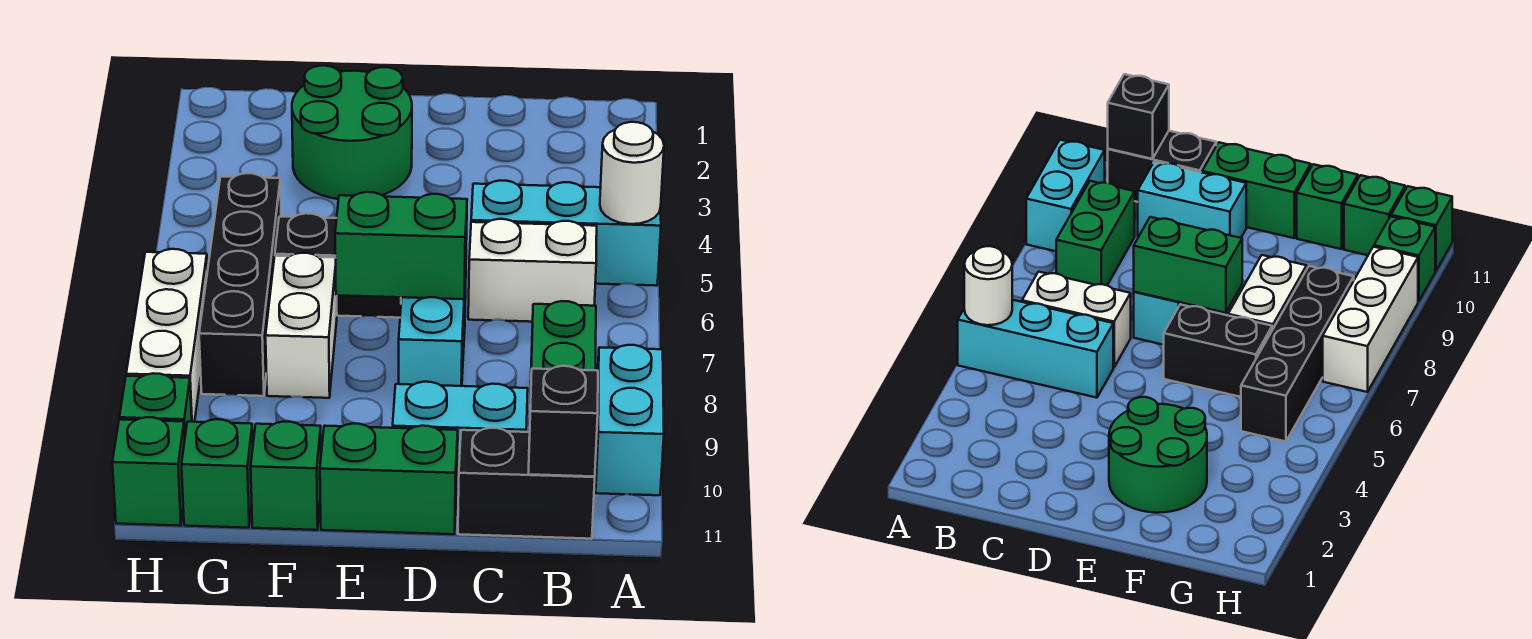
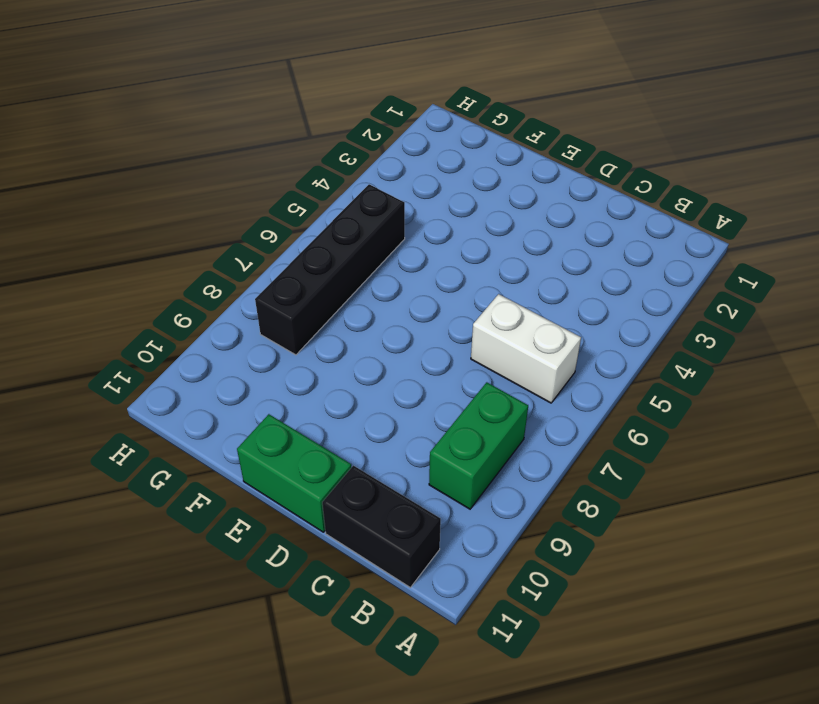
none -> cyan 1x3 brick [471,180,661,286]
none -> cyan 1x2 brick [596,345,664,495]
none -> cyan 1x2 brick [393,382,528,489]

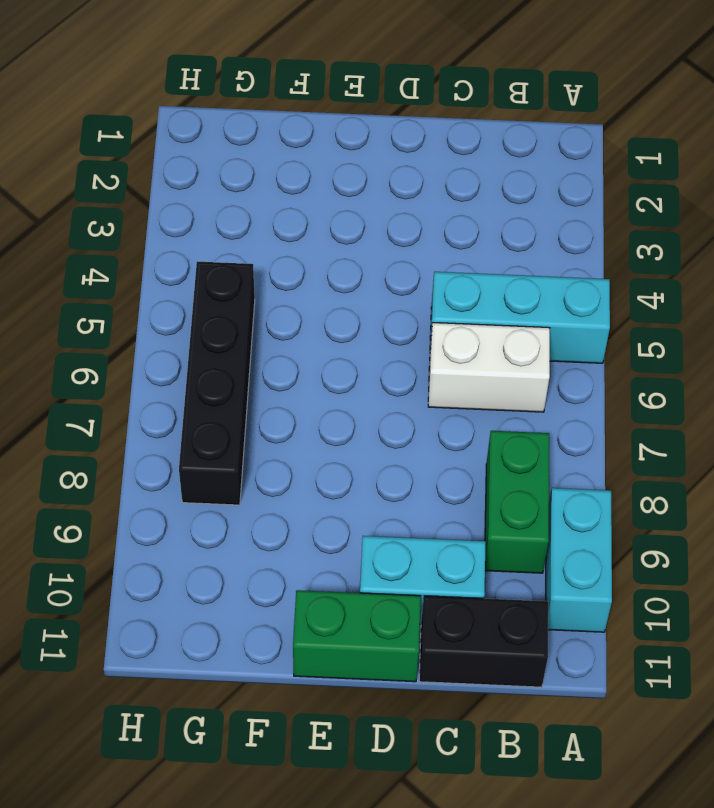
none -> cyan 1x2 brick [399,274,466,386]
none -> green 2x2 round brick [292,66,412,199]
none -> black 1x2 brick [275,213,402,318]

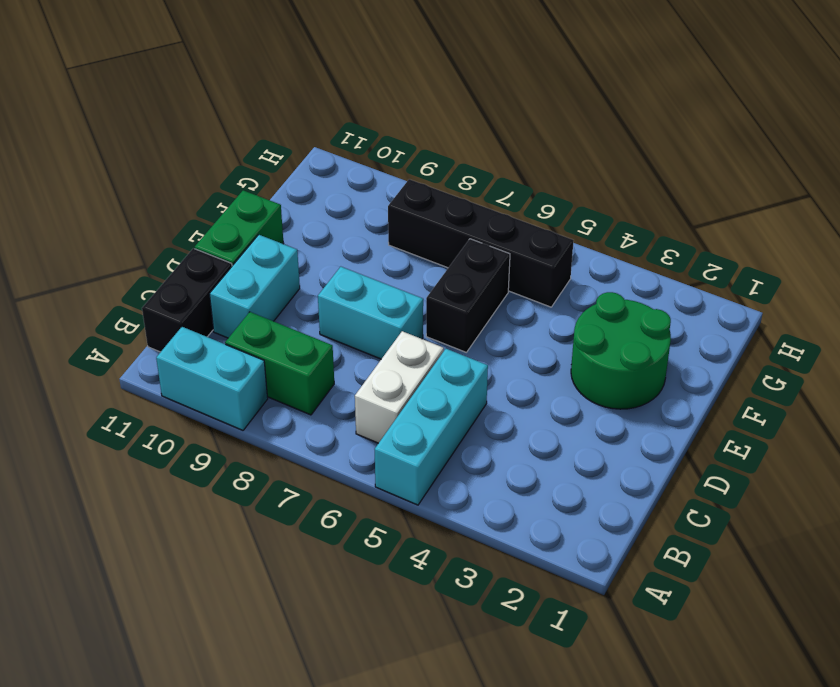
none -> white 1x2 brick [266,253,337,398]
none -> green 1x1 brick [251,421,321,530]
none -> green 1x1 brick [182,419,253,528]

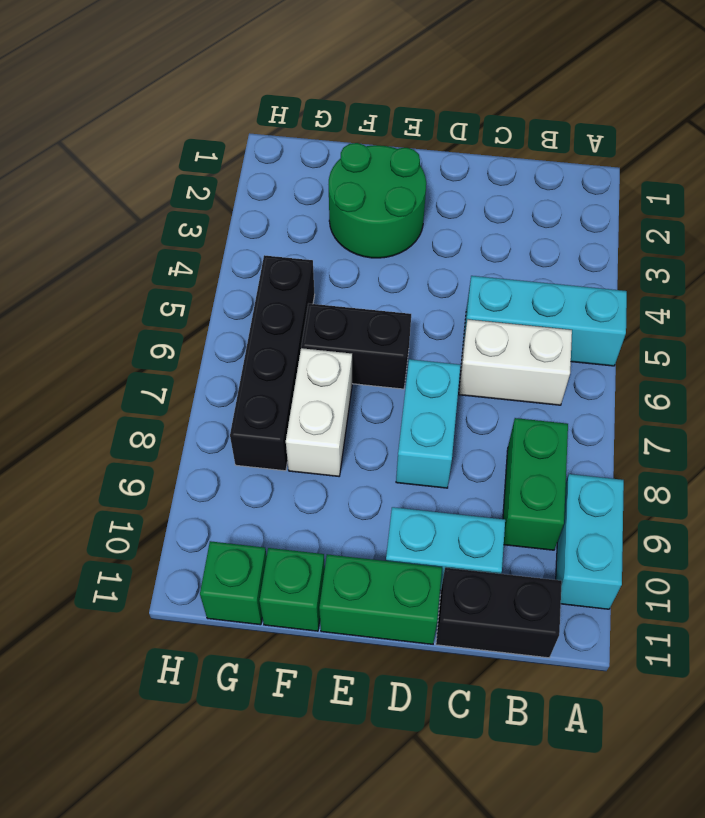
none -> white 1x3 brick [126,249,207,422]
none -> green 1x1 brick [119,373,192,435]
none -> green 1x1 brick [112,417,185,526]

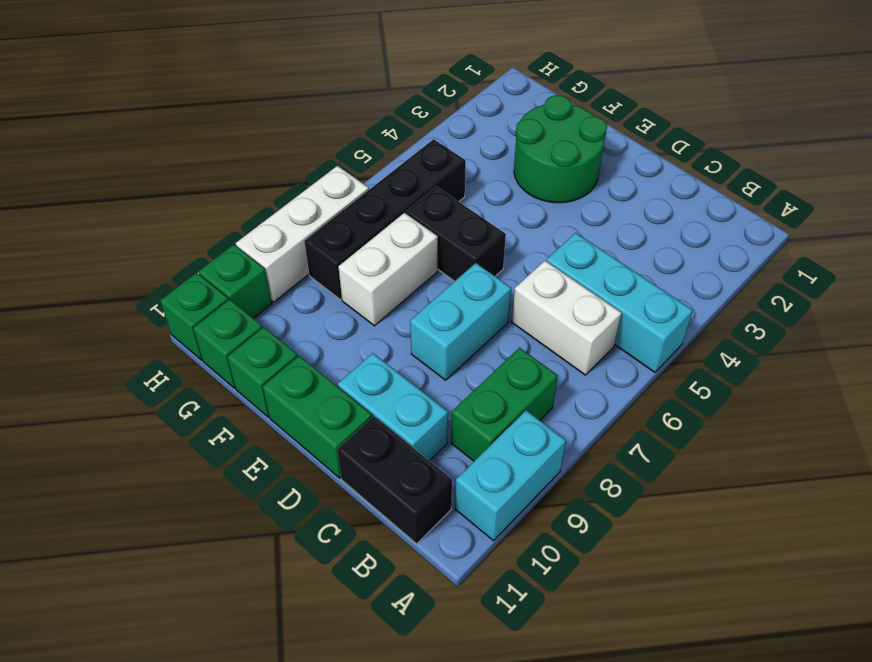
none -> white 1x1 round brick [600,122,664,224]
none -> black 1x1 brick [529,366,598,477]
none -> green 1x2 brick [335,192,467,299]

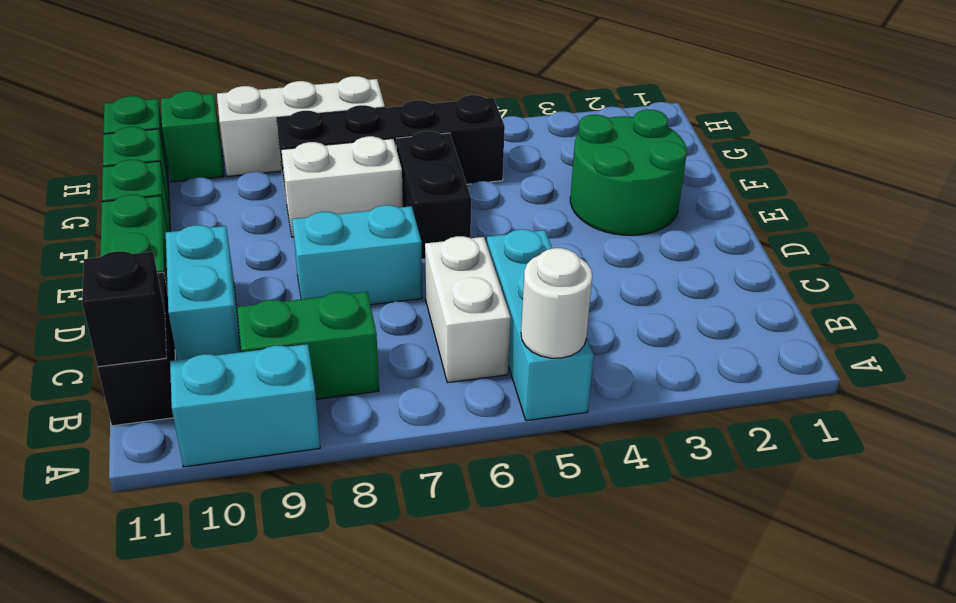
none -> green 1x2 brick [335,192,467,299]

